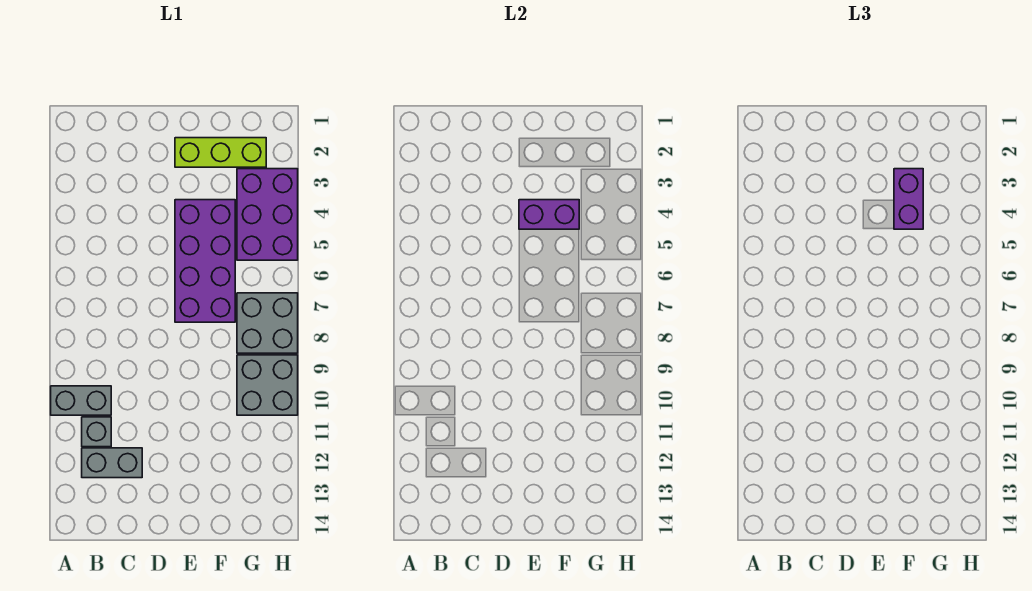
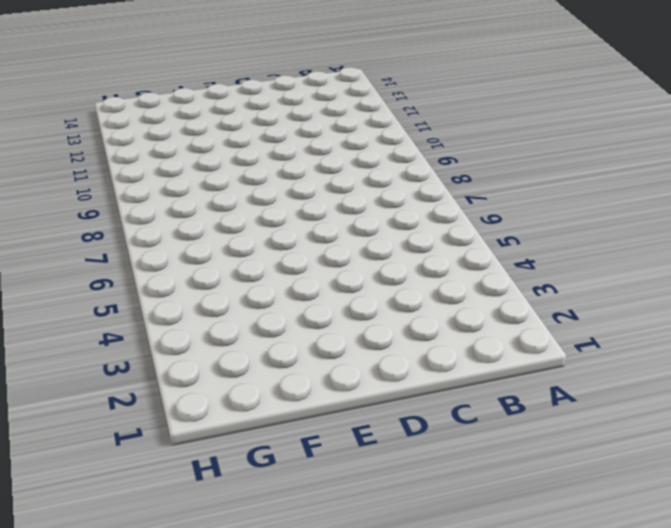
none -> grey 1x2 brick [51,386,111,415]
none -> grey 1x1 brick [82,417,111,447]

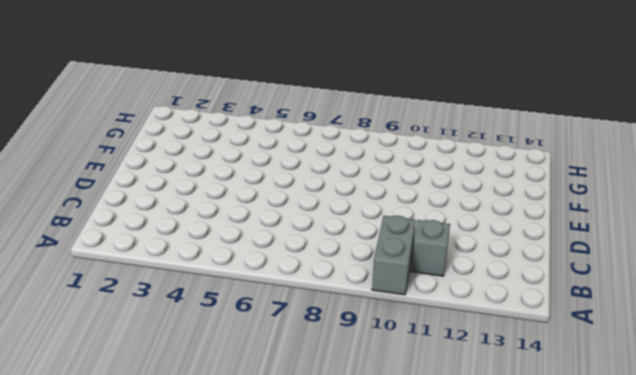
none -> grey 1x2 brick [82,448,142,478]
none -> lime 1x3 brick [175,138,266,167]

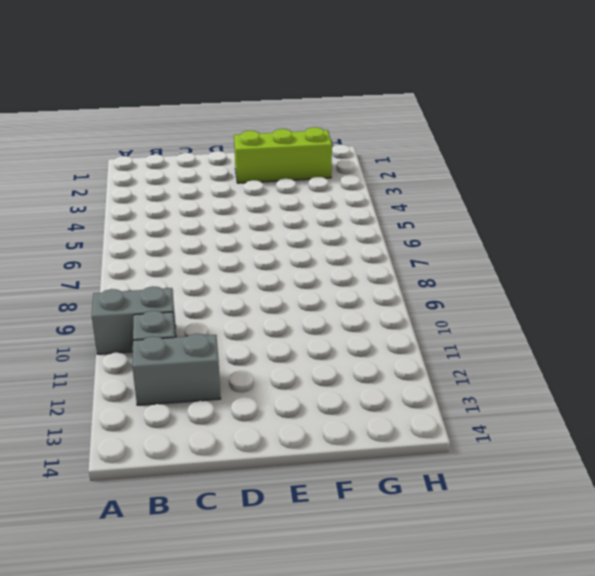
none -> purple 2x4 brick [175,200,235,322]
none -> purple 2x3 brick [237,169,298,260]

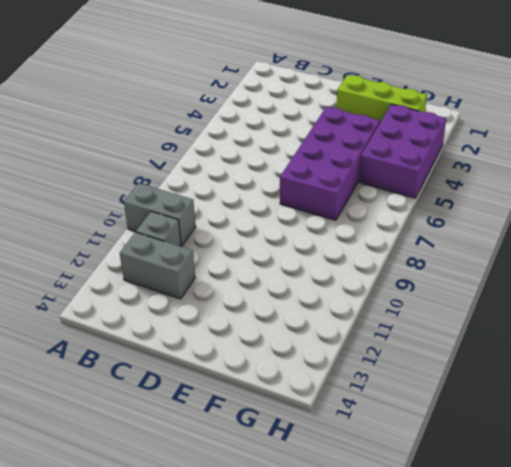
none -> grey 2x2 brick [237,293,298,353]
none -> grey 2x2 brick [237,355,298,415]

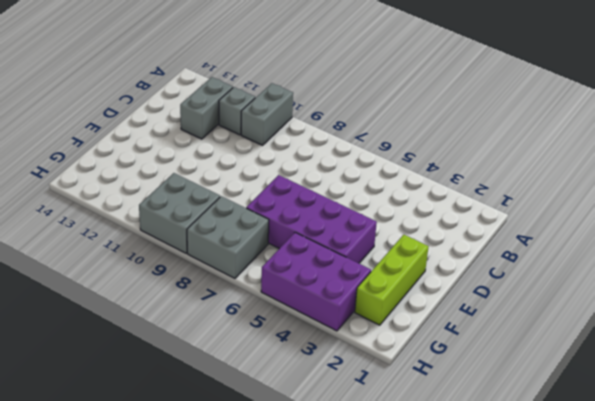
none -> purple 1x2 brick [519,200,579,229]
none -> purple 1x2 brick [894,169,923,229]

